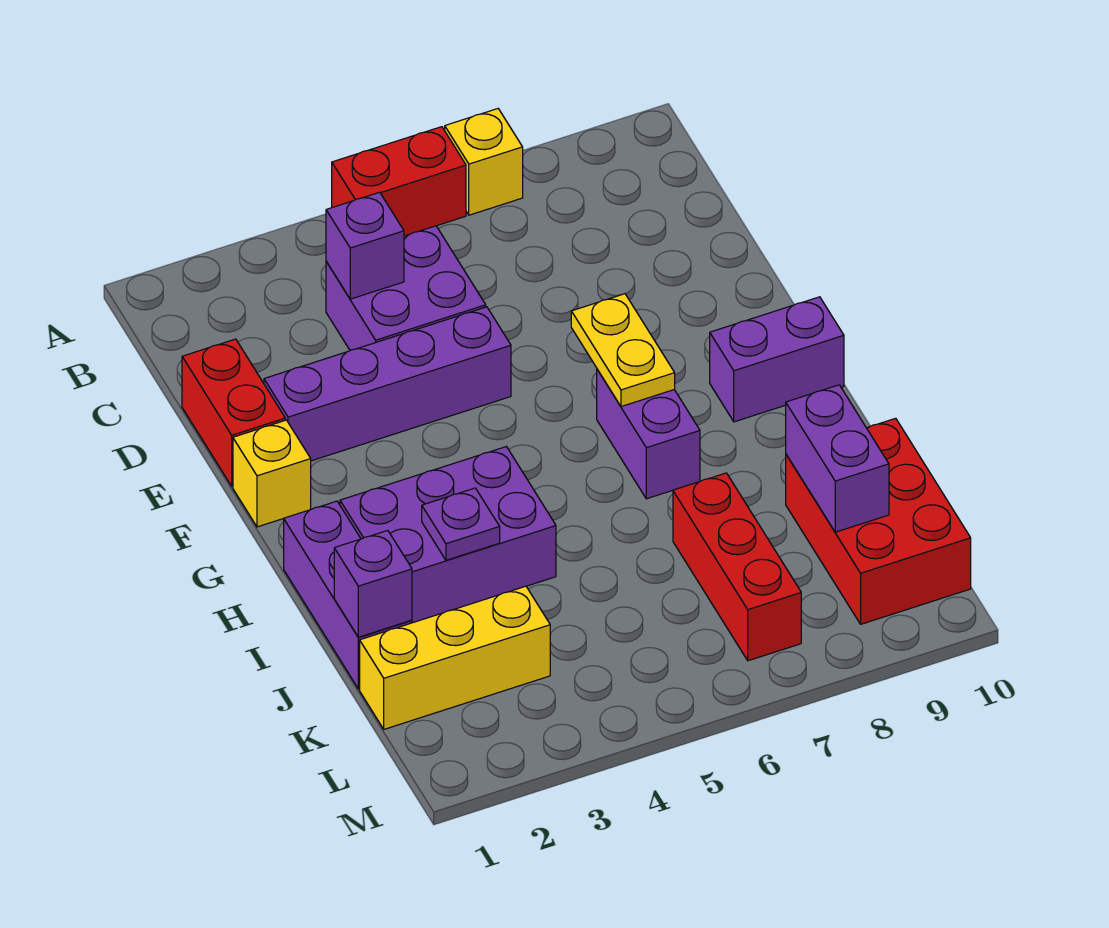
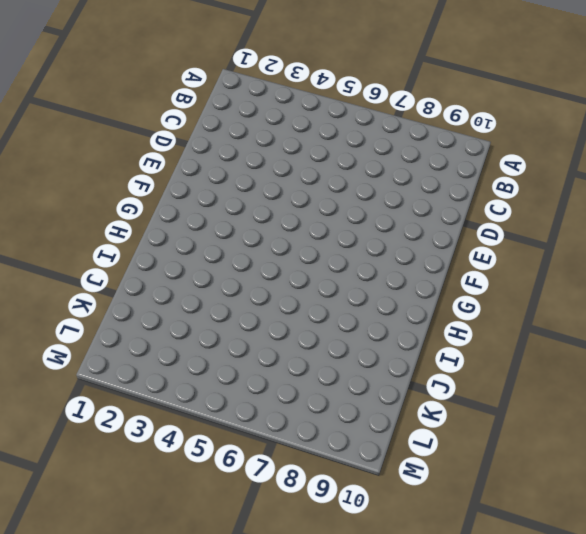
none -> red 1x2 brick [332,127,466,236]
none -> yellow 1x1 brick [445,109,523,215]
none -> purple 2x2 brick [326,226,486,350]

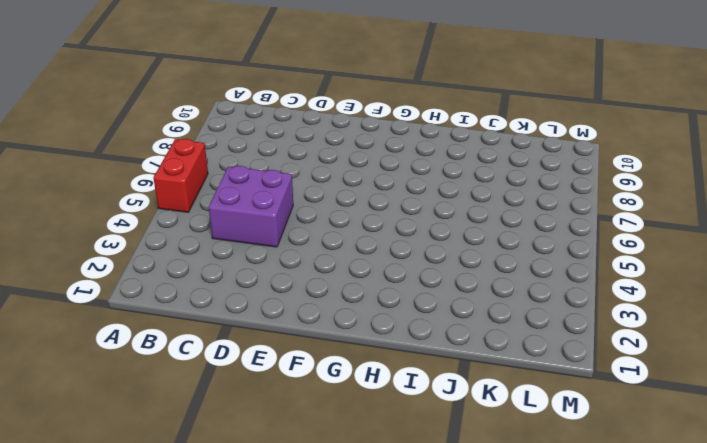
none -> yellow 1x1 brick [445,109,523,215]
none -> red 1x2 brick [182,339,285,486]
none -> purple 1x4 brick [264,307,511,461]

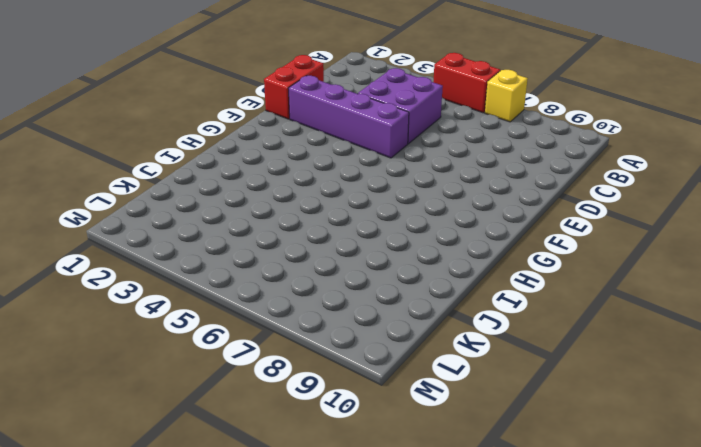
none -> yellow 1x1 brick [233,420,311,527]
none -> purple 1x2 brick [597,369,700,499]
none -> purple 1x2 brick [710,297,844,422]

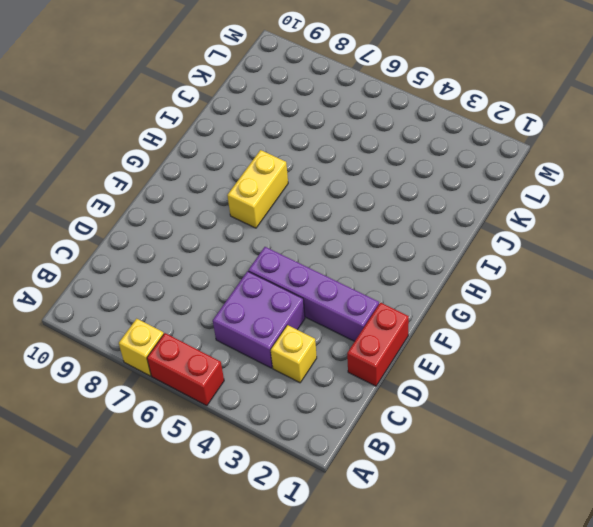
yellow 1x1 brick [271,325,317,383] -> yellow 1x1 brick moved to [233,420,311,527]
yellow 1x2 brick [227,150,288,228] -> purple 1x2 brick [597,369,700,499]
none -> purple 1x2 brick [710,297,844,422]
none -> purple 1x3 brick [284,501,412,689]
none -> purple 2x3 brick [340,447,556,623]

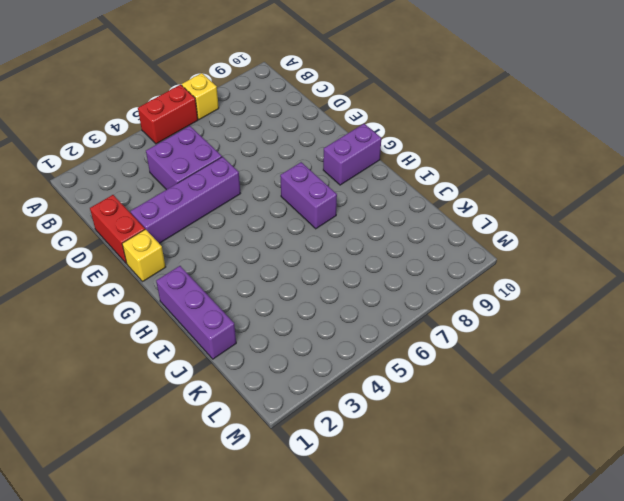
none -> purple 2x3 brick [340,447,556,623]
none -> red 1x3 brick [673,473,801,661]
none -> red 2x3 brick [786,418,971,624]

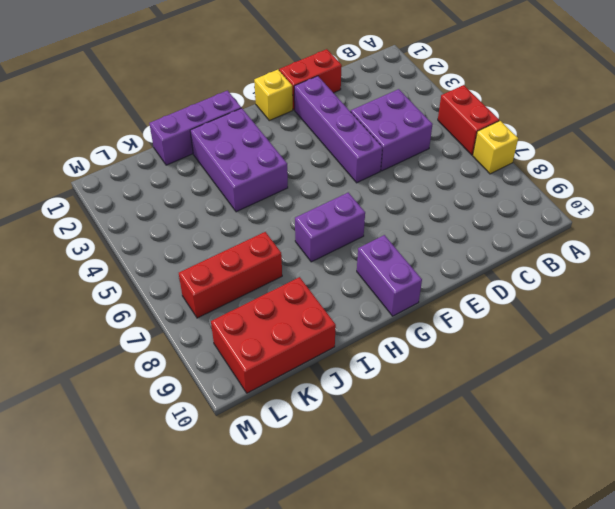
none -> yellow 1x3 brick [360,586,550,729]
none -> purple 1x1 brick [326,192,404,299]
none -> yellow 1x2 plate [571,294,675,407]

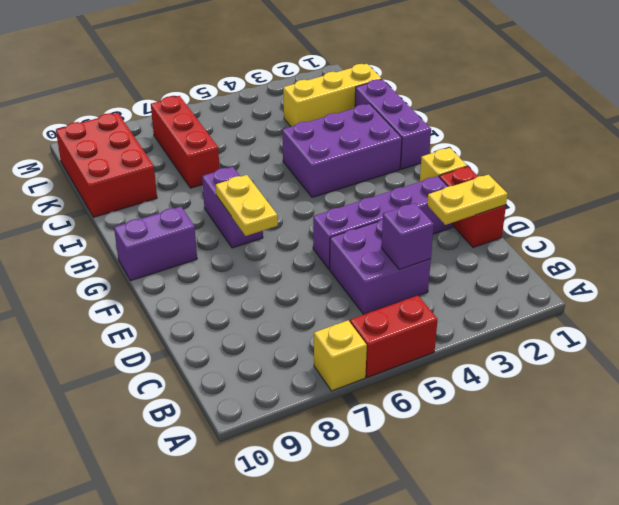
yellow 1x2 plate [427,175,507,225] -> none
none -> purple 1x1 plate [422,488,500,560]
none -> purple 1x1 brick [334,531,412,637]
none -> purple 1x2 brick [786,385,889,532]

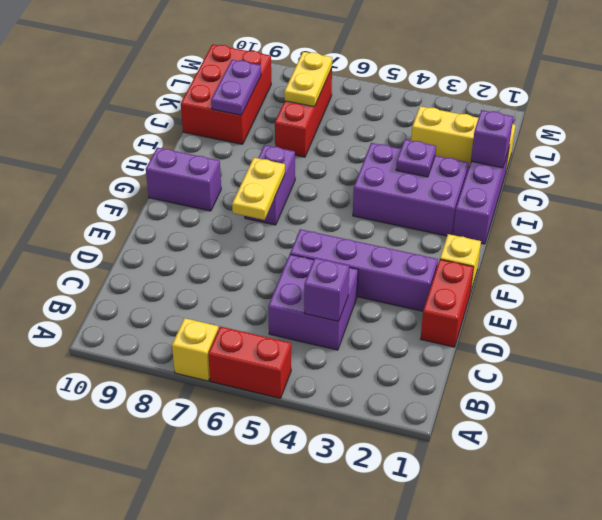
purple 1x2 plate [211,60,261,115] -> purple 1x2 brick [786,385,889,532]
yellow 1x2 plate [284,52,332,107] -> none

